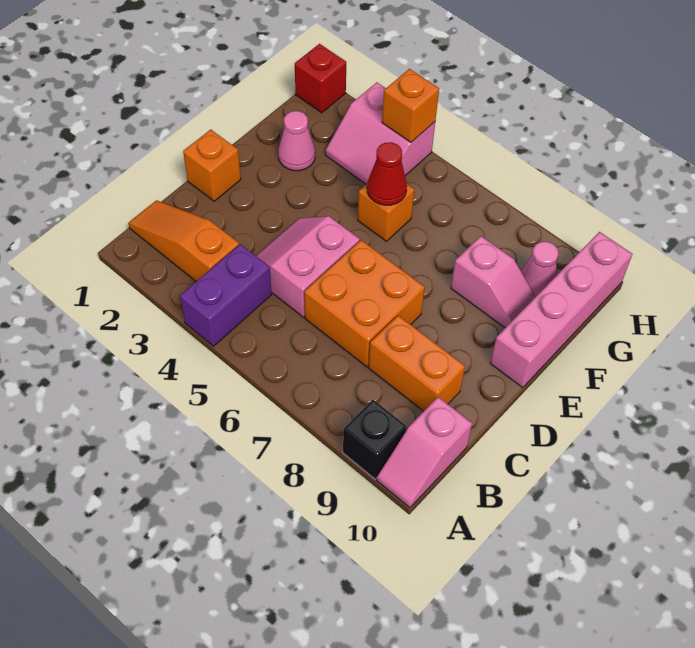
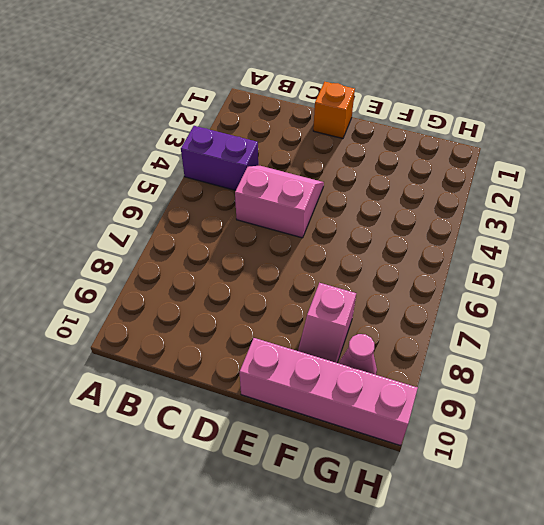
none -> black 1x1 brick [343,400,406,479]
none -> pink 1x2 slope [377,397,472,508]
none -> orange 1x3 slope [128,200,239,281]

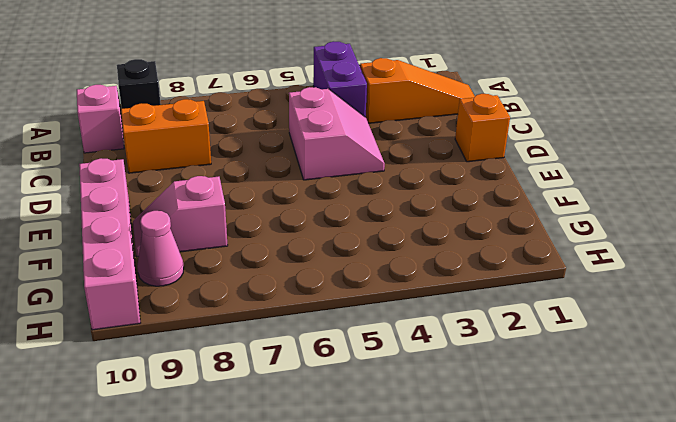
none -> orange 2x2 brick [304,240,425,367]
none -> pink 1x1 cone [278,111,315,171]
none -> orange 1x1 brick [358,184,414,241]

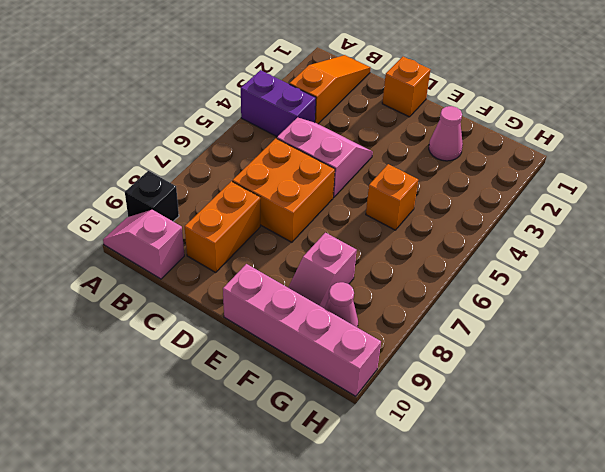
none -> pink 2x2 slope [325,82,435,184]
none -> red 1x1 brick [295,44,346,113]
none -> red 1x1 cone [367,142,407,205]

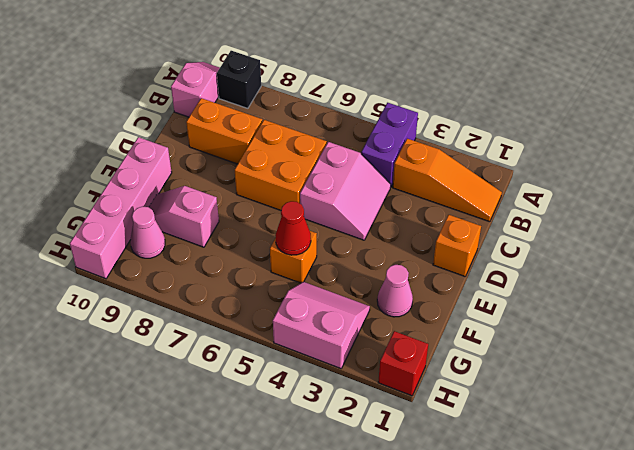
none -> orange 1x1 brick [382,69,439,142]

